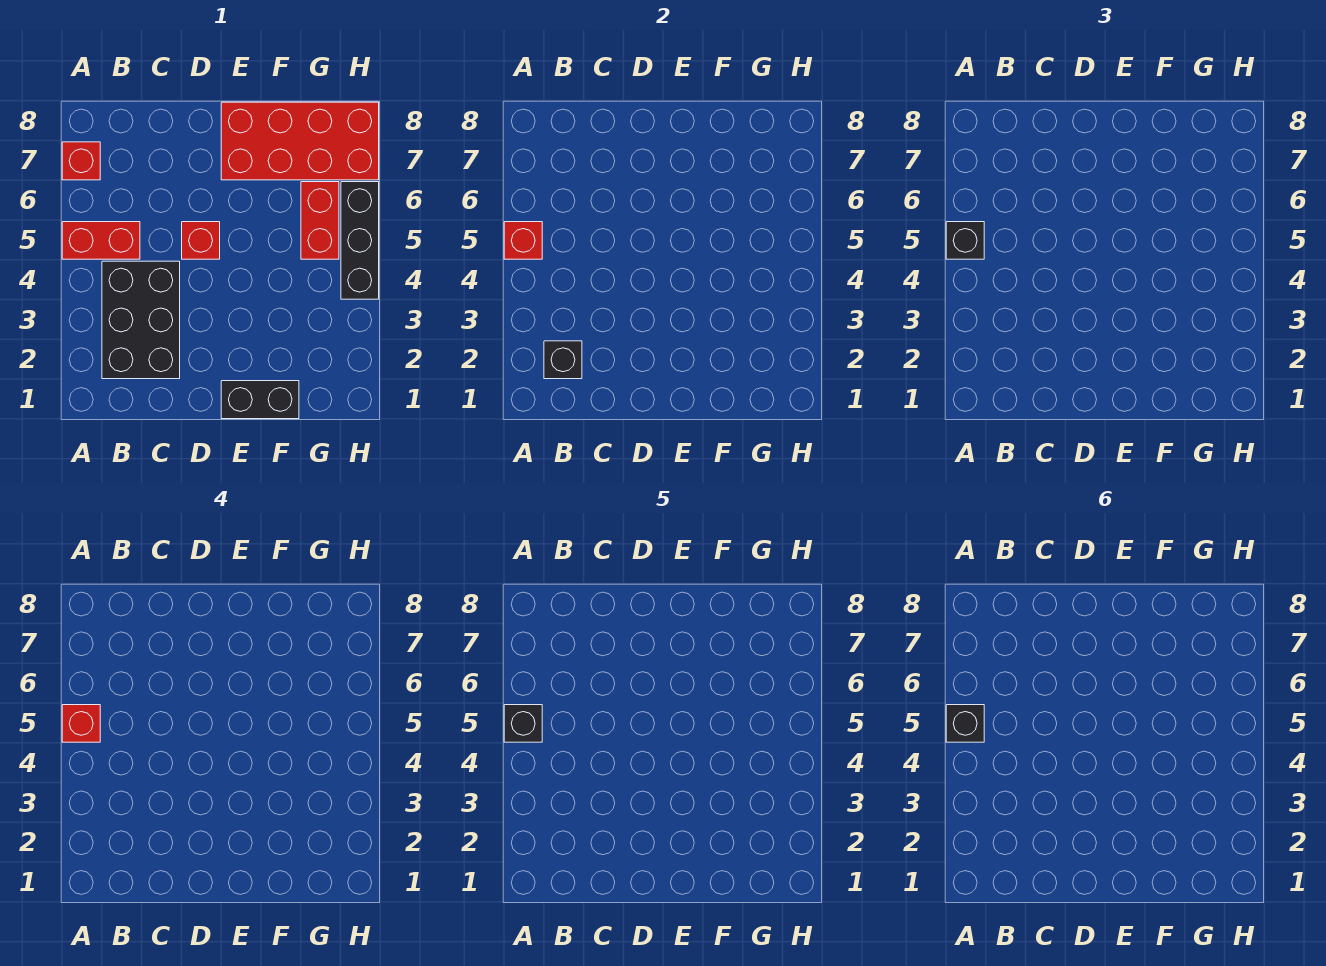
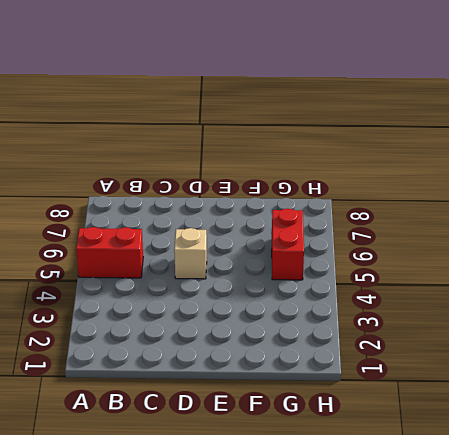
tan 1x1 brick [174,228,207,279] -> red 1x1 brick [182,222,220,259]
none -> red 1x1 brick [62,142,100,180]
none -> black 2x3 brick [102,261,180,379]
none -> black 1x2 brick [221,381,299,419]

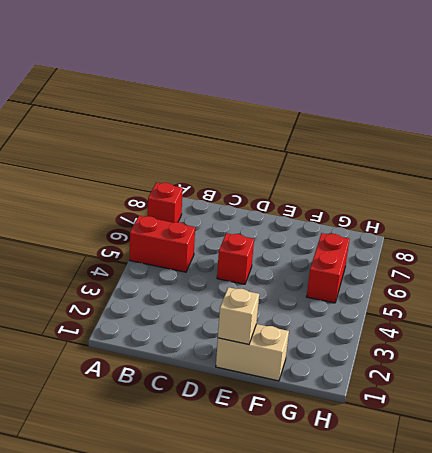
tan 1x2 brick [216,324,289,381] -> black 1x2 brick [221,381,299,419]
tan 1x1 brick [218,287,259,345] -> none
none -> black 2x3 brick [102,261,180,379]
none -> red 2x4 brick [221,102,379,180]
none -> black 1x3 brick [341,182,379,299]

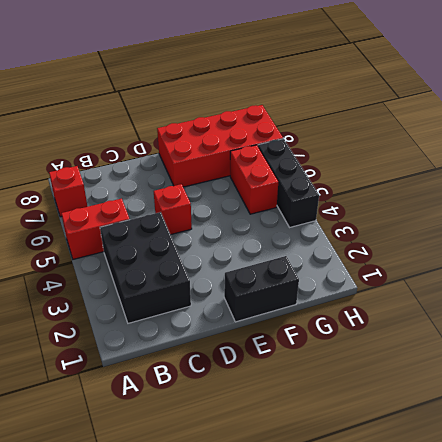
none -> red 1x1 brick [504,222,542,259]
none -> black 1x1 brick [544,341,582,379]
none -> black 1x1 brick [946,222,984,259]

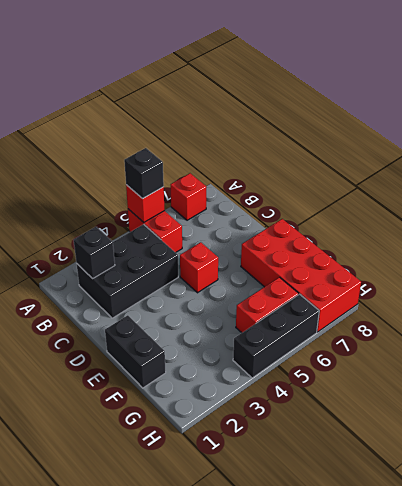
none -> red 1x1 brick [62,705,100,742]
none -> black 1x1 brick [504,705,542,742]
none -> black 1x1 brick [946,705,984,742]

